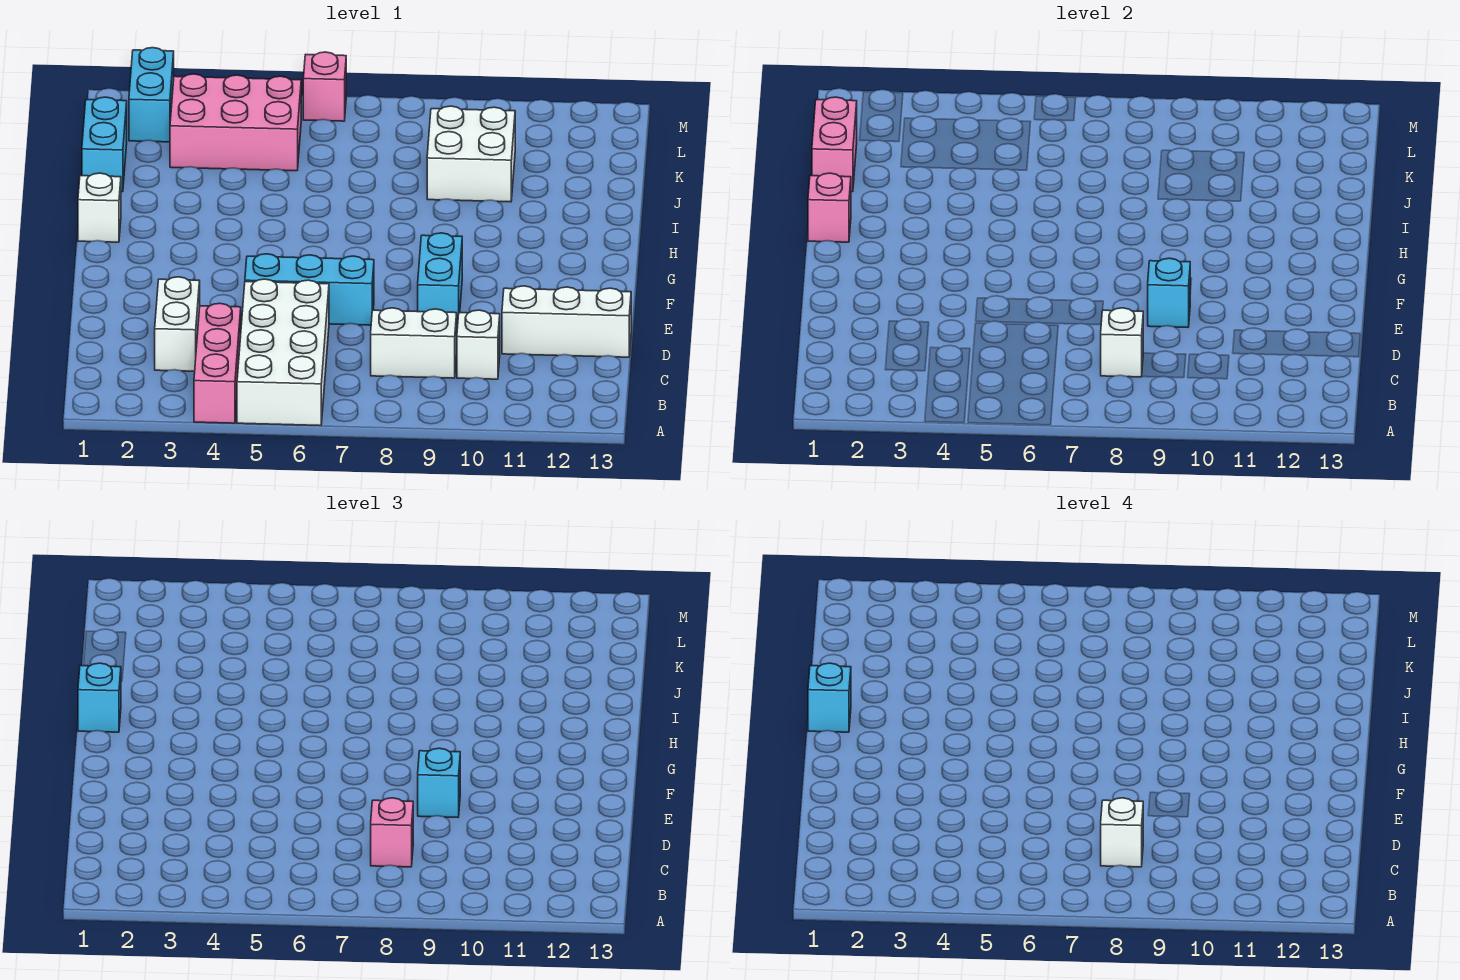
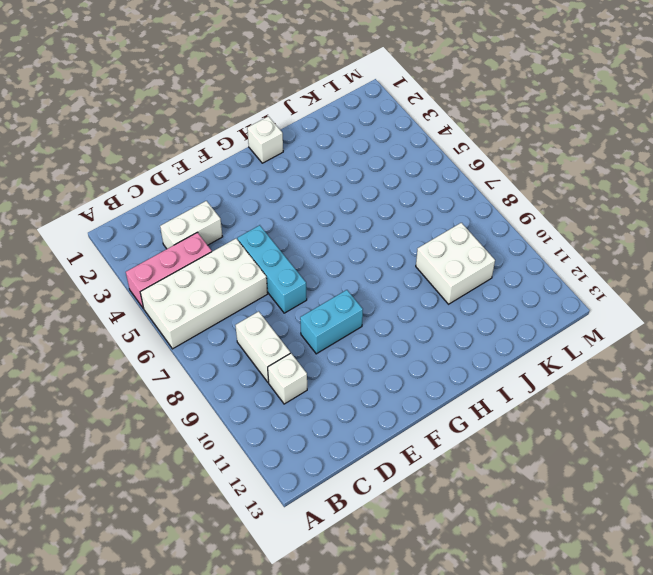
none -> white 1x3 brick [502,286,631,357]
none -> cyan 1x2 brick [82,97,127,192]
none -> pink 2x3 brick [170,74,301,171]

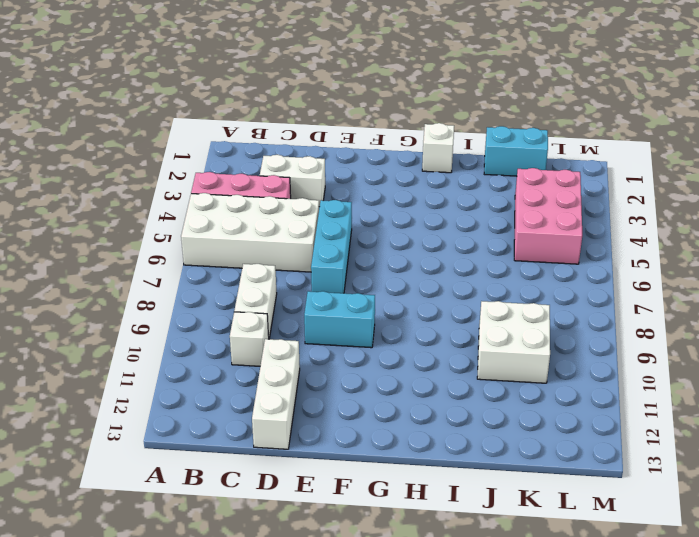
none -> cyan 1x2 brick [129,48,174,142]
none -> pink 1x1 brick [303,52,346,121]
none -> white 1x1 brick [1101,308,1143,377]

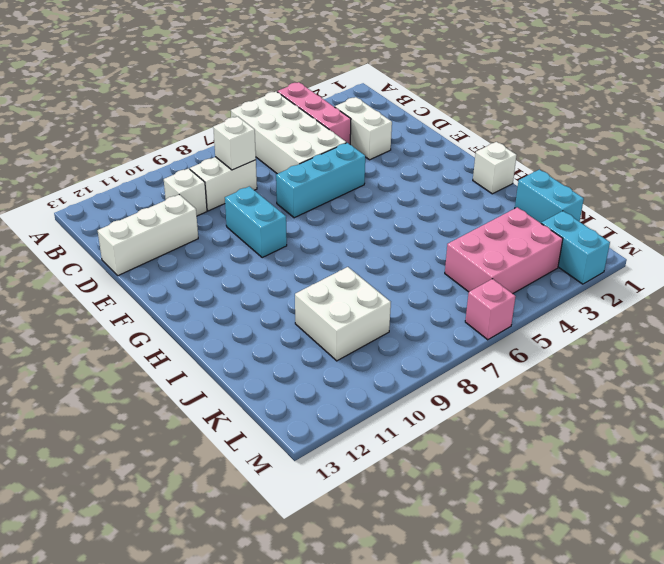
none -> cyan 1x1 brick [1148,258,1190,327]
none -> pink 1x1 brick [808,173,851,242]
none -> pink 1x2 brick [812,97,857,192]

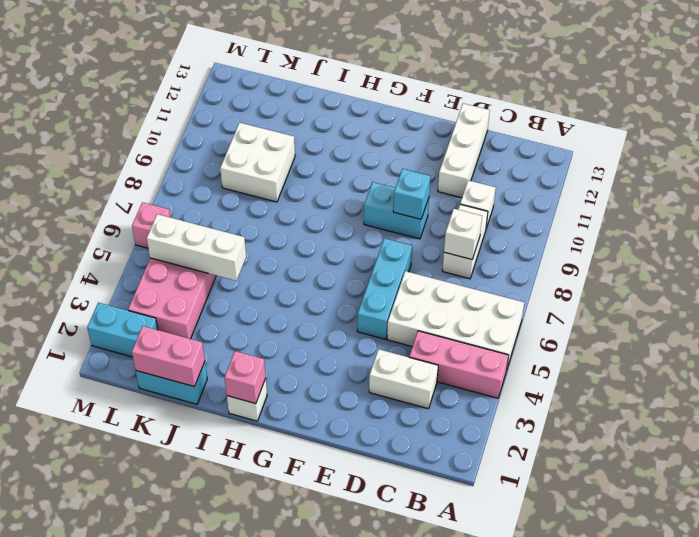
white 1x3 brick [147,214,246,281] -> none
none -> pink 1x1 brick [371,798,413,867]
none -> cyan 1x1 brick [418,748,460,817]
none -> cyan 1x1 brick [78,663,121,732]

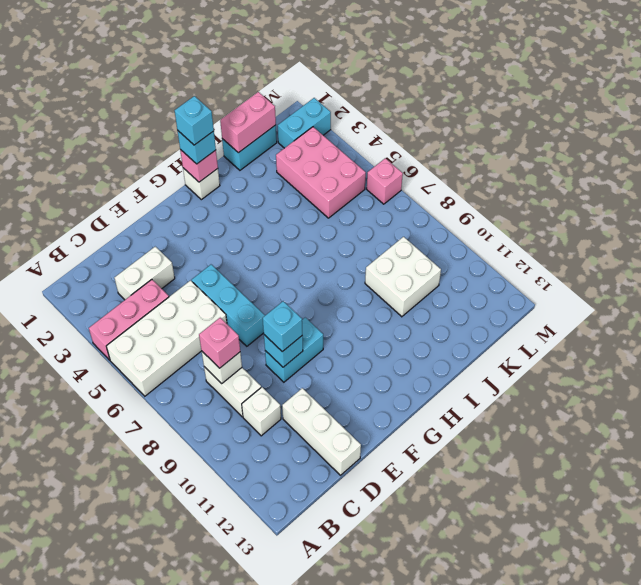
none -> white 1x1 brick [1101,798,1143,867]

